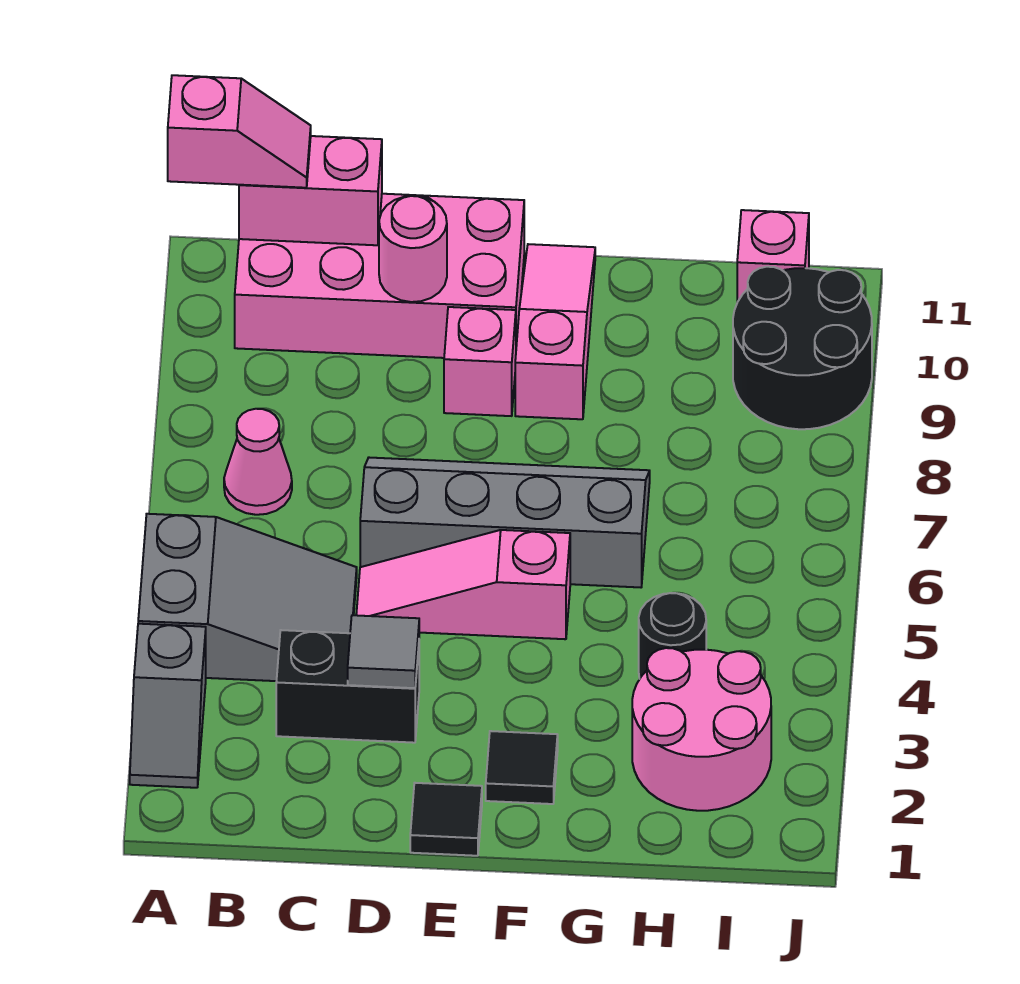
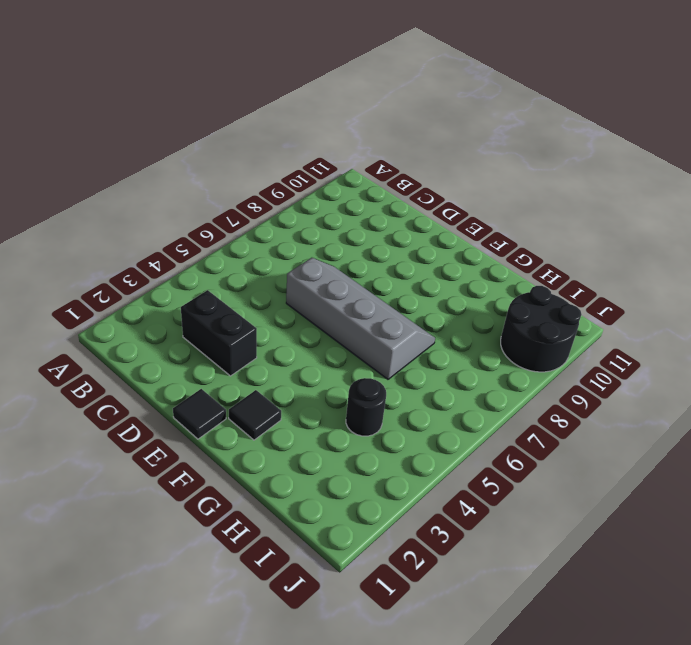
none -> grey 1x2 slope [130,624,206,788]
none -> grey 2x3 slope [138,514,357,681]
none -> pink 1x1 cone [224,409,292,515]

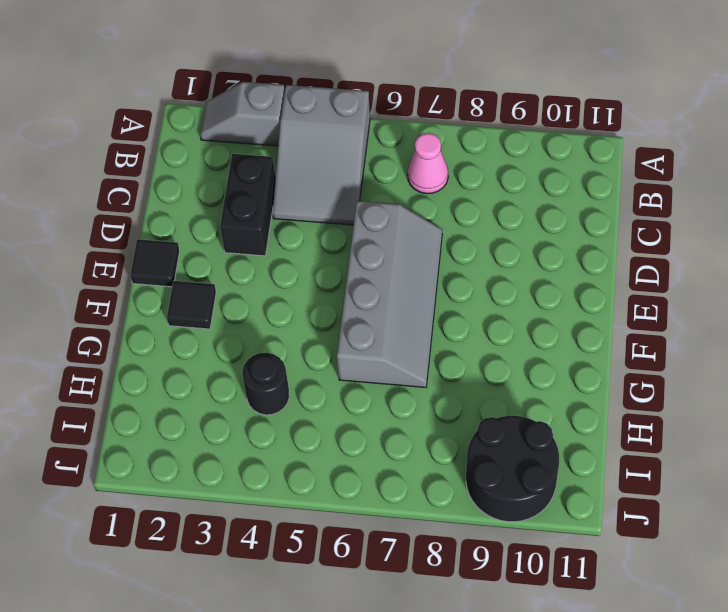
none -> pink 2x4 brick [235,194,524,358]
none -> pink 1x3 slope [356,530,570,639]
none -> pink 1x1 brick [444,307,516,416]

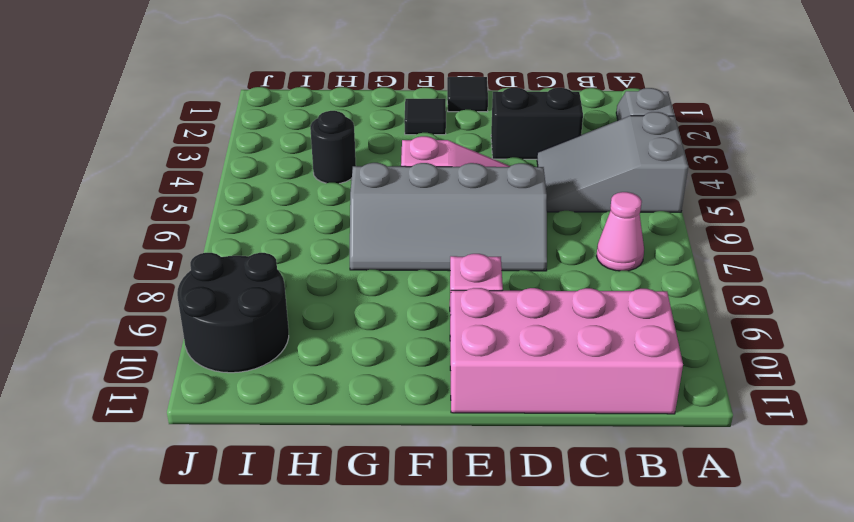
none -> pink 1x3 slope [515,244,595,419]
none -> pink 2x2 round brick [632,648,771,811]
none -> pink 1x1 brick [737,210,809,302]

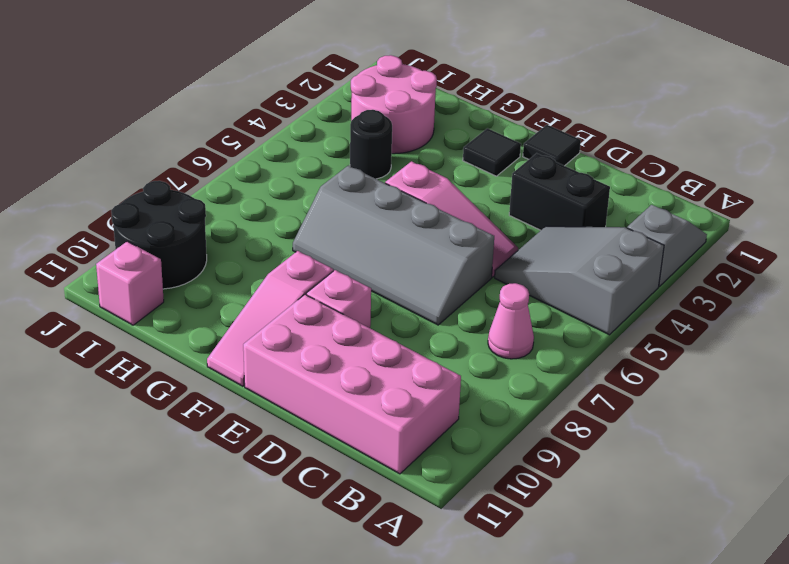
none -> pink 1x2 brick [239,136,382,245]
none -> grey 1x1 tile [348,615,419,688]
none -> pink 1x1 round brick [379,196,447,302]

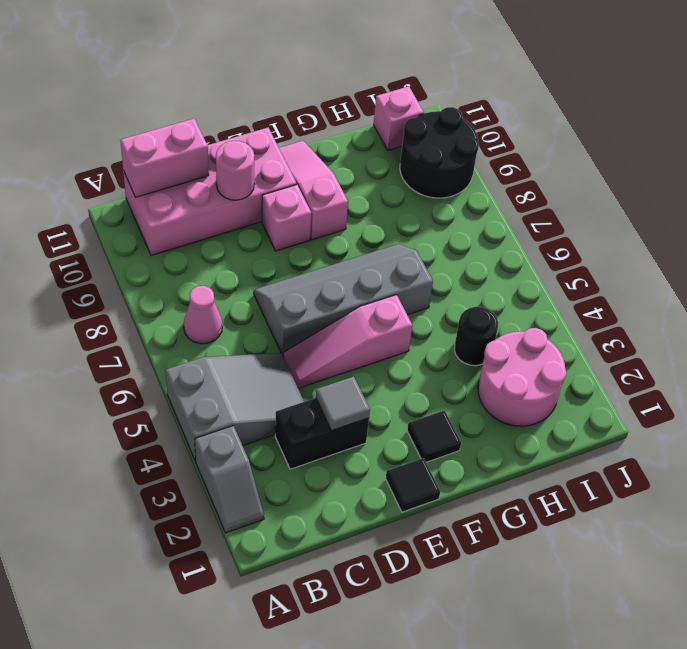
none -> pink 1x2 slope [168,75,311,188]

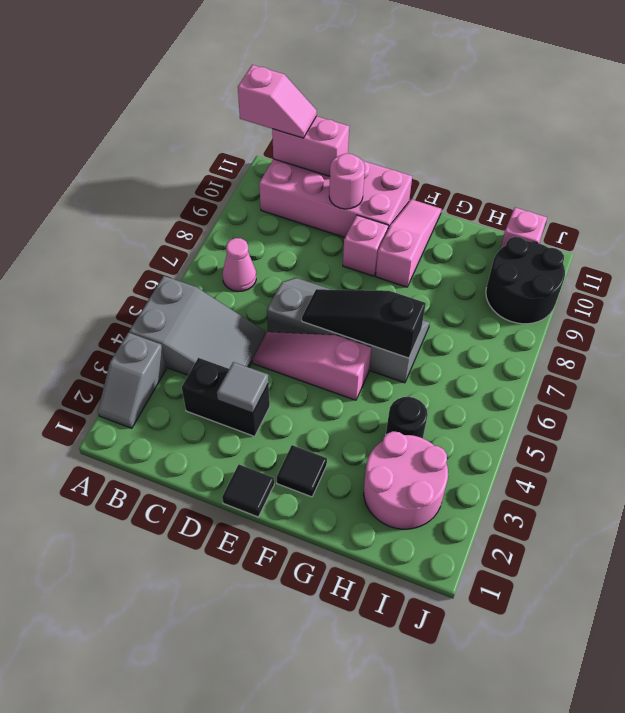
black 1x3 slope [302,289,426,358] -> none

